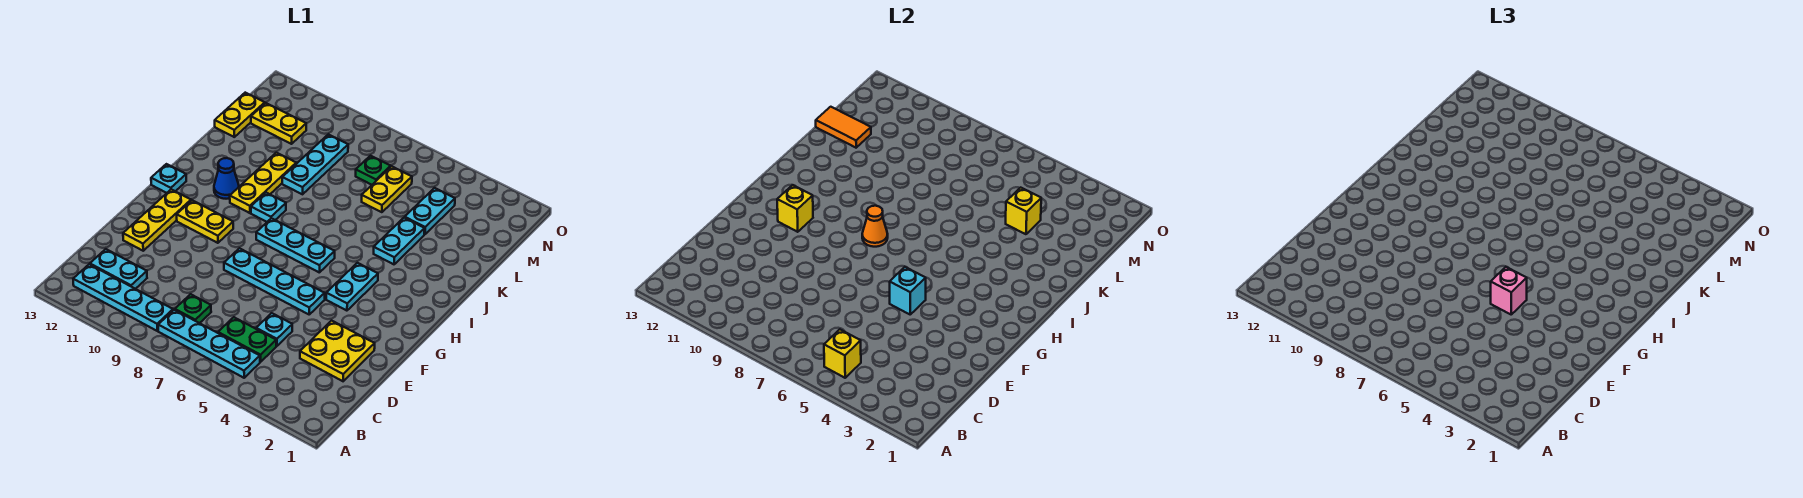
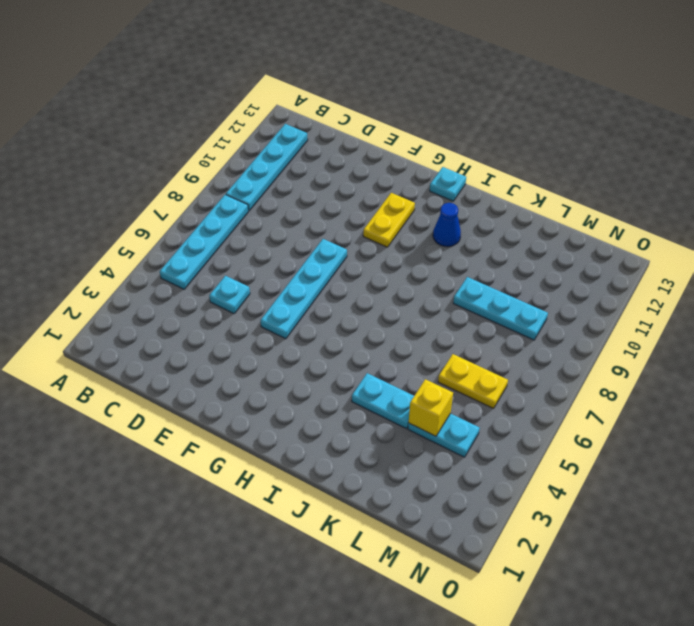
none -> green 1x2 plate [218,317,276,362]
none -> green 1x1 plate [175,294,211,323]
none -> cyan 1x2 plate [90,249,147,289]
none -> yellow 2x2 plate [300,321,375,381]

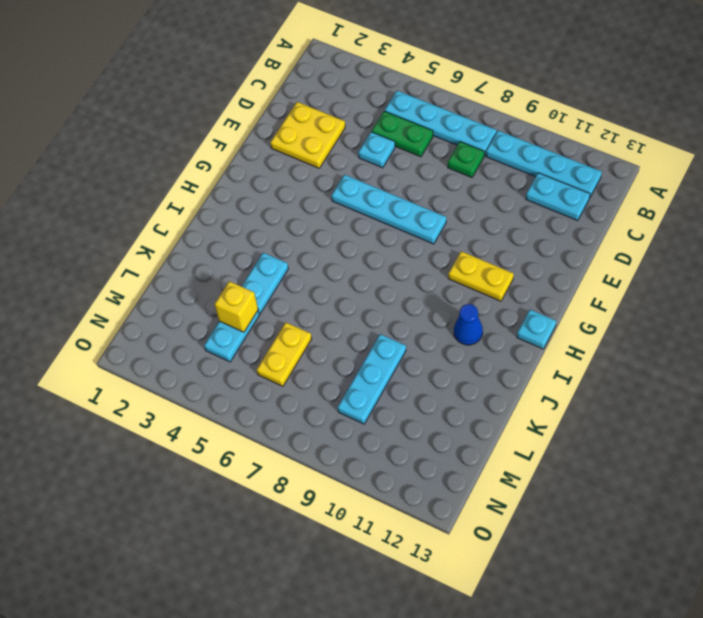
none -> yellow 1x3 plate [123,189,191,251]
none -> cyan 1x2 plate [326,263,378,311]
none -> cyan 1x3 plate [256,218,335,273]
none -> cyan 1x1 plate [251,193,286,222]

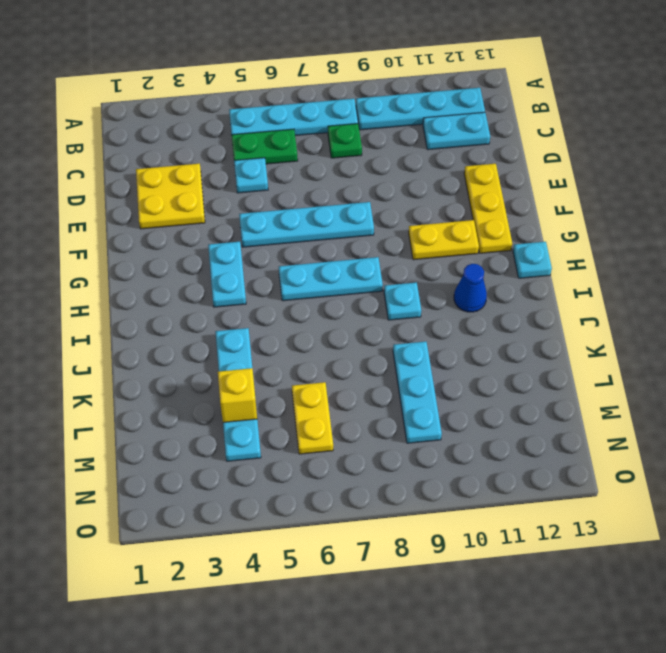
none -> yellow 1x3 plate [230,153,296,213]
none -> yellow 1x2 plate [215,93,265,137]
none -> green 1x1 plate [356,156,391,185]
none -> yellow 1x2 plate [251,103,306,144]

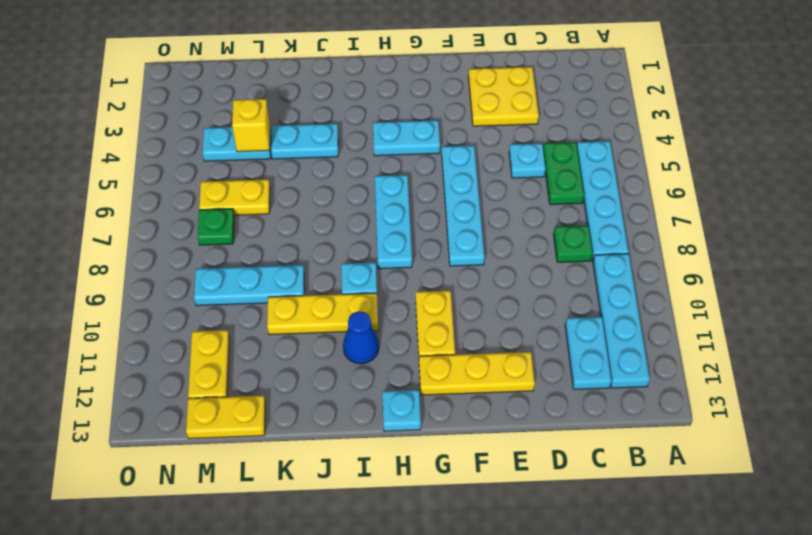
none -> yellow 1x1 brick [824,329,861,378]
none -> cyan 1x1 brick [890,267,926,314]
none -> yellow 1x1 brick [777,185,813,232]
none -> orange 1x1 cone [862,206,888,247]

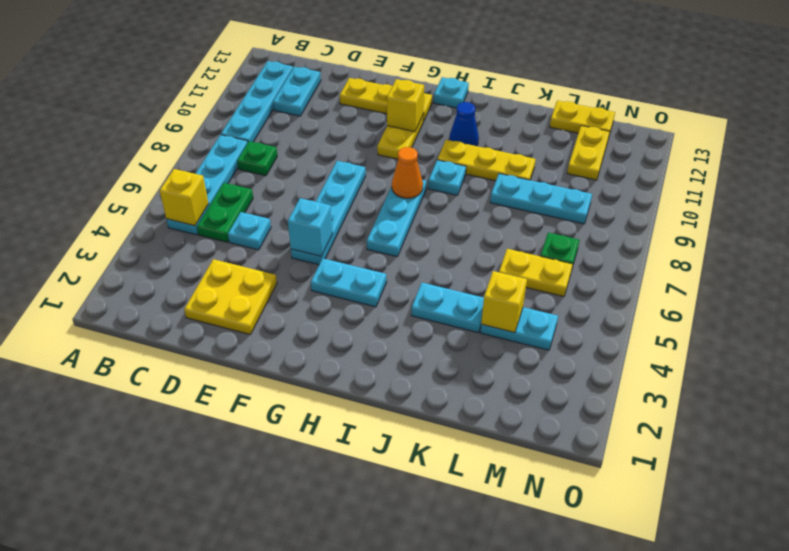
none -> orange 1x2 tile [816,107,871,148]
none -> pink 1x1 brick [1491,267,1527,314]

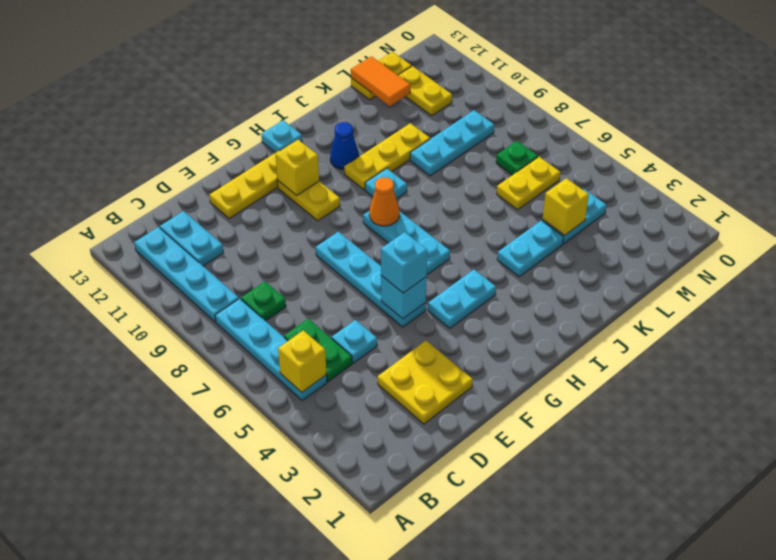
cyan 1x1 brick [381,232,427,293] -> pink 1x1 brick [1491,267,1527,314]

